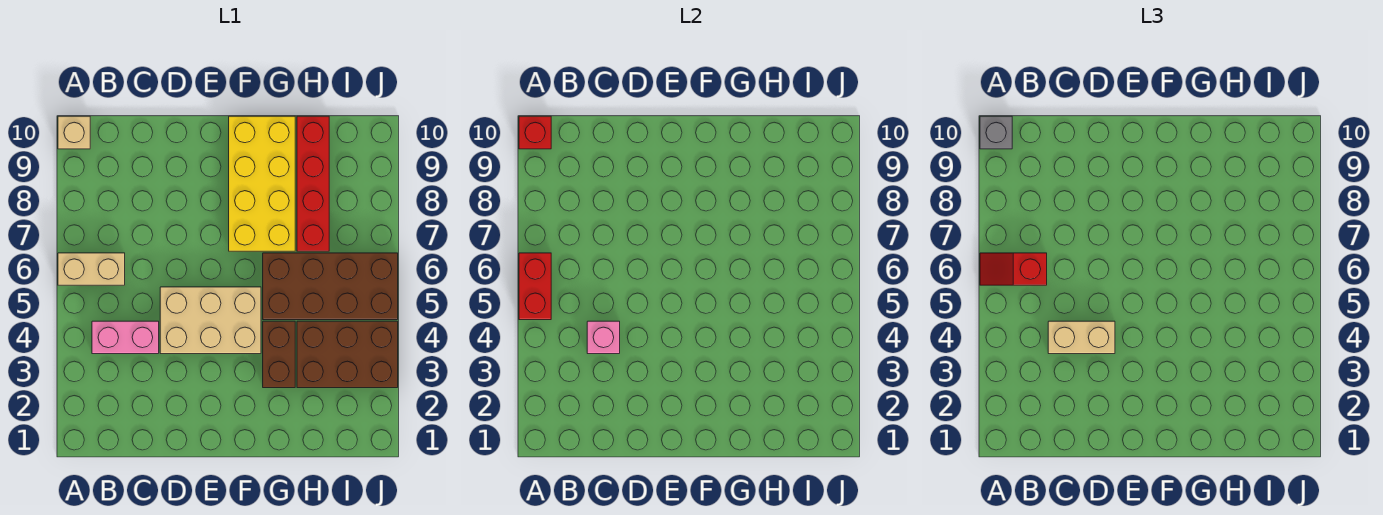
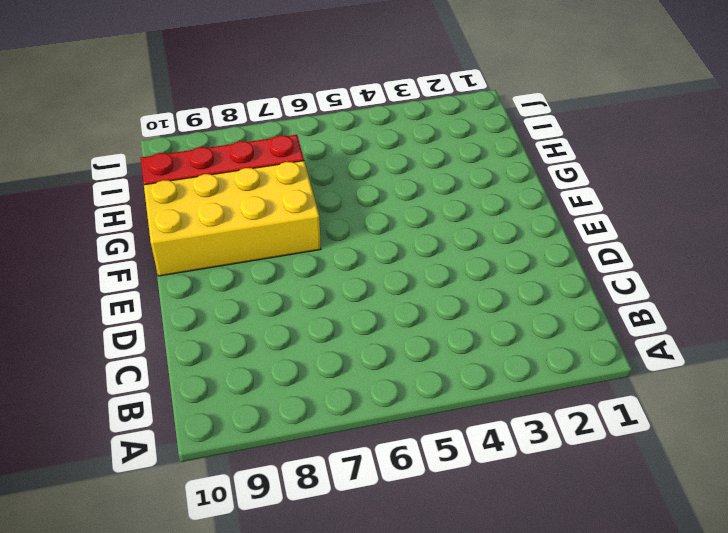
none -> tan 1x2 brick [58,253,125,285]
none -> tan 1x1 brick [58,116,90,149]
none -> pink 1x2 brick [92,321,159,354]

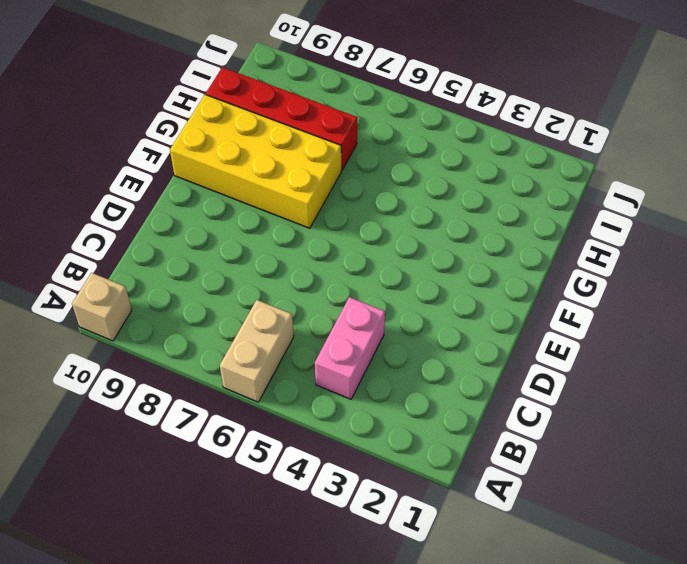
none -> tan 2x3 brick [160,287,261,354]
none -> brown 1x2 brick [263,321,295,388]
none -> brown 2x4 brick [263,253,398,320]

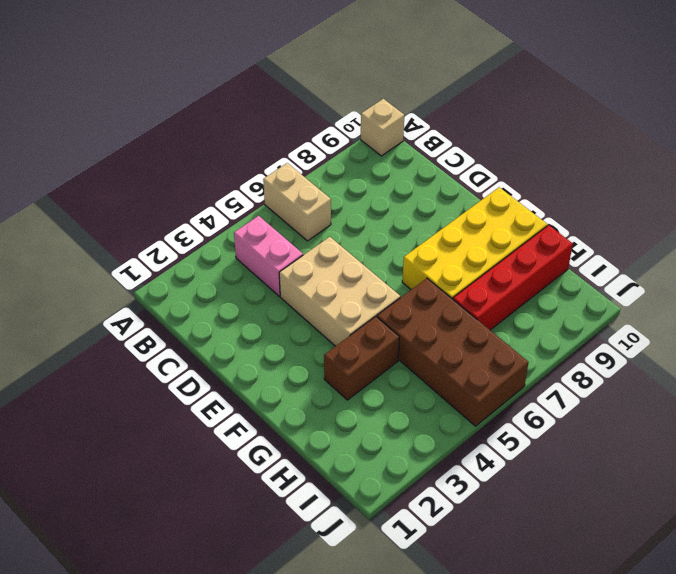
none -> brown 2x3 brick [297,321,398,388]
none -> red 1x2 brick [519,253,551,320]
none -> red 1x1 brick [519,116,551,149]

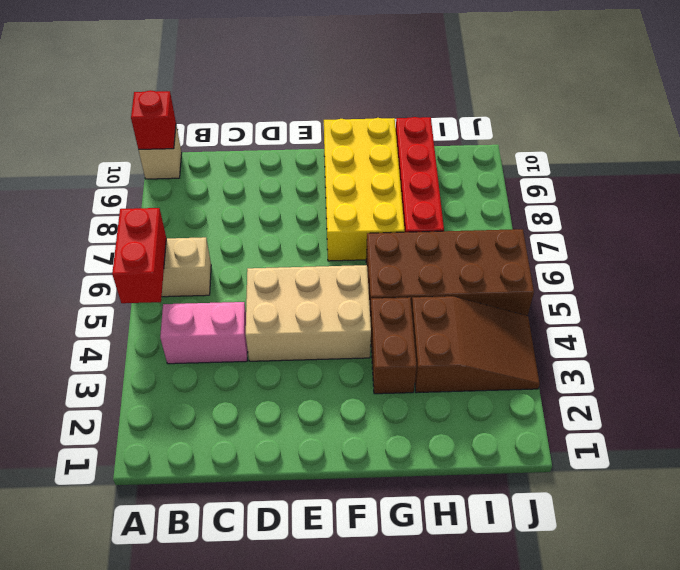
brown 2x3 slope [411,296,540,393] -> brown 2x3 brick [297,321,398,388]
none -> pink 1x1 brick [587,321,620,354]
none -> red 1x2 slope [980,253,1047,285]
none -> grey 1x1 brick [980,116,1012,149]

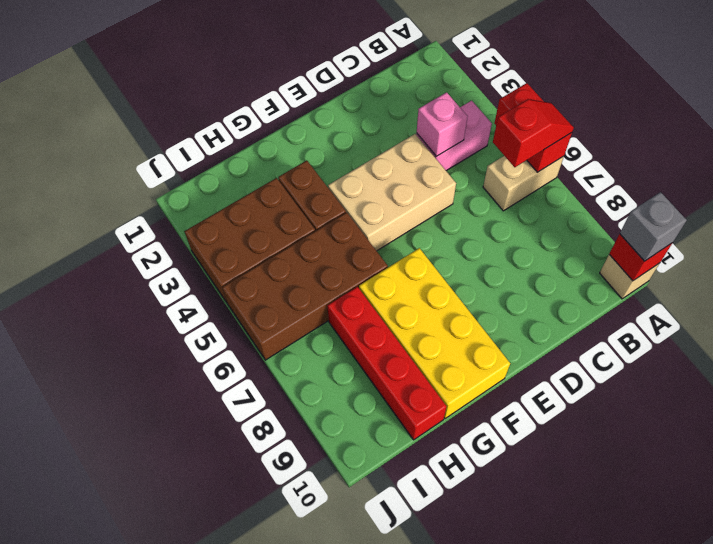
none -> tan 1x2 brick [1048,321,1115,354]

